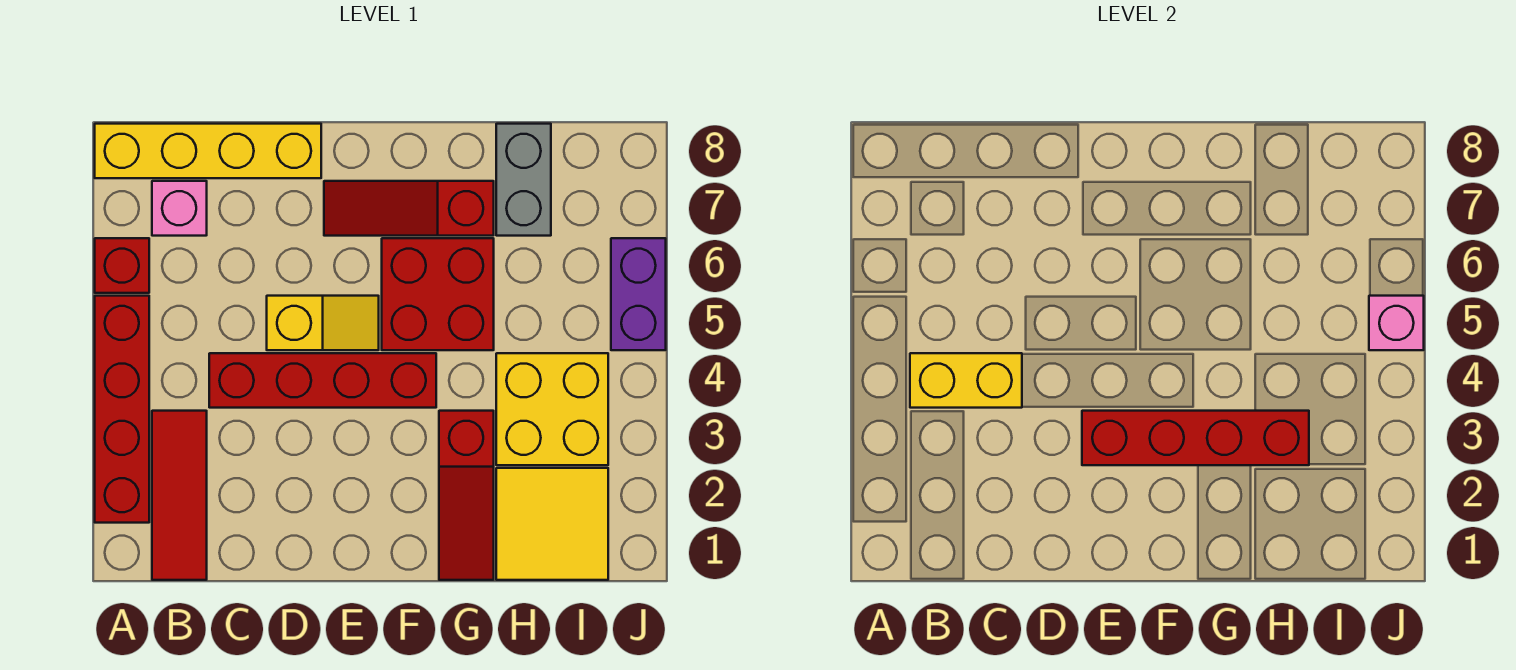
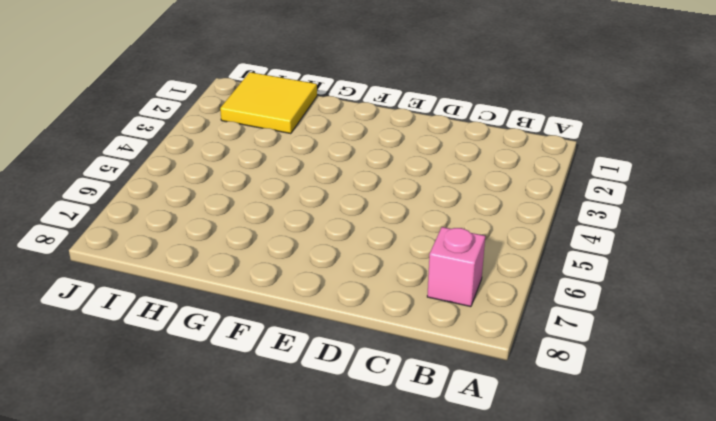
none -> red 1x4 brick [95,296,149,523]
none -> red 1x1 brick [95,238,149,293]
none -> yellow 1x4 brick [95,124,321,178]

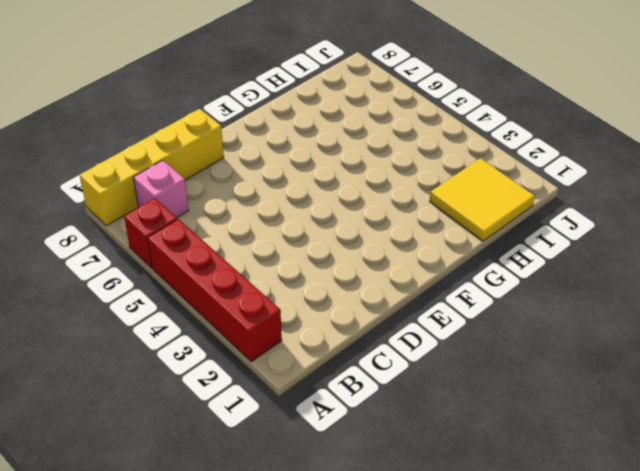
none -> red 1x3 tile [152,411,207,580]
none -> red 1x4 brick [209,353,436,408]
none -> yellow 1x2 slope [267,296,379,350]

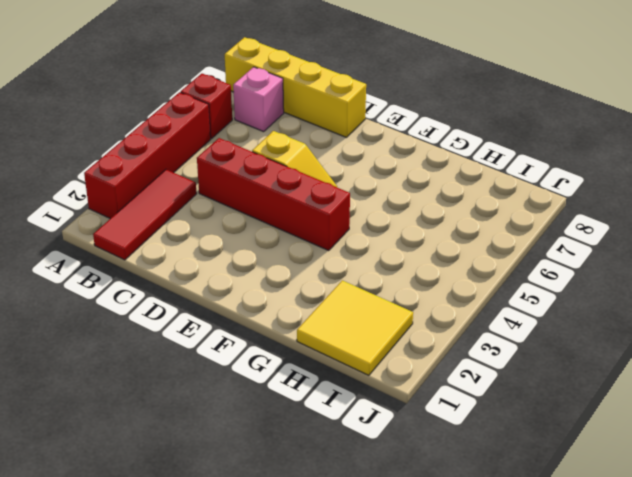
none -> red 1x3 slope [324,181,494,236]
none -> red 2x2 brick [382,238,494,350]
none -> red 1x3 slope [439,411,494,580]

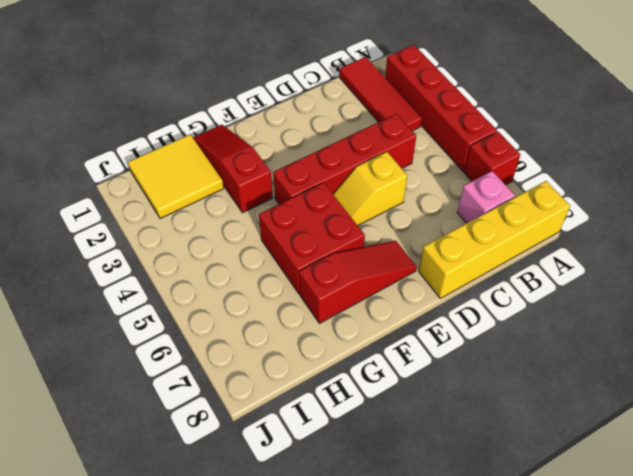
none -> yellow 2x2 brick [496,353,608,465]
none -> grey 1x2 brick [496,124,551,236]
none -> purple 1x2 brick [611,238,666,350]

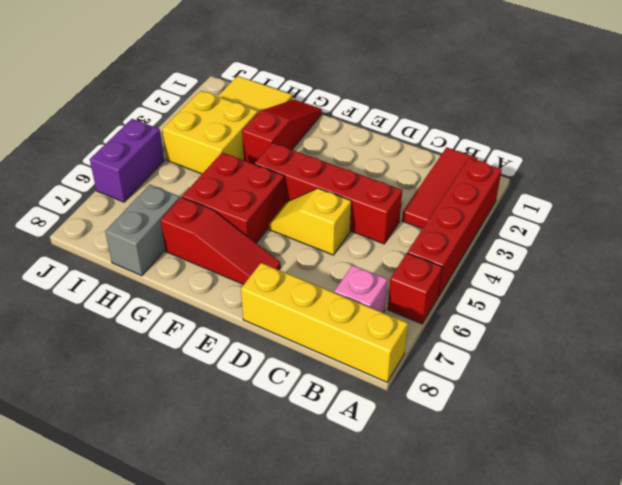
none -> yellow 1x2 brick [910,353,1022,408]
none -> red 1x4 brick [1082,411,1309,465]
none -> pink 1x1 brick [1369,296,1424,350]

